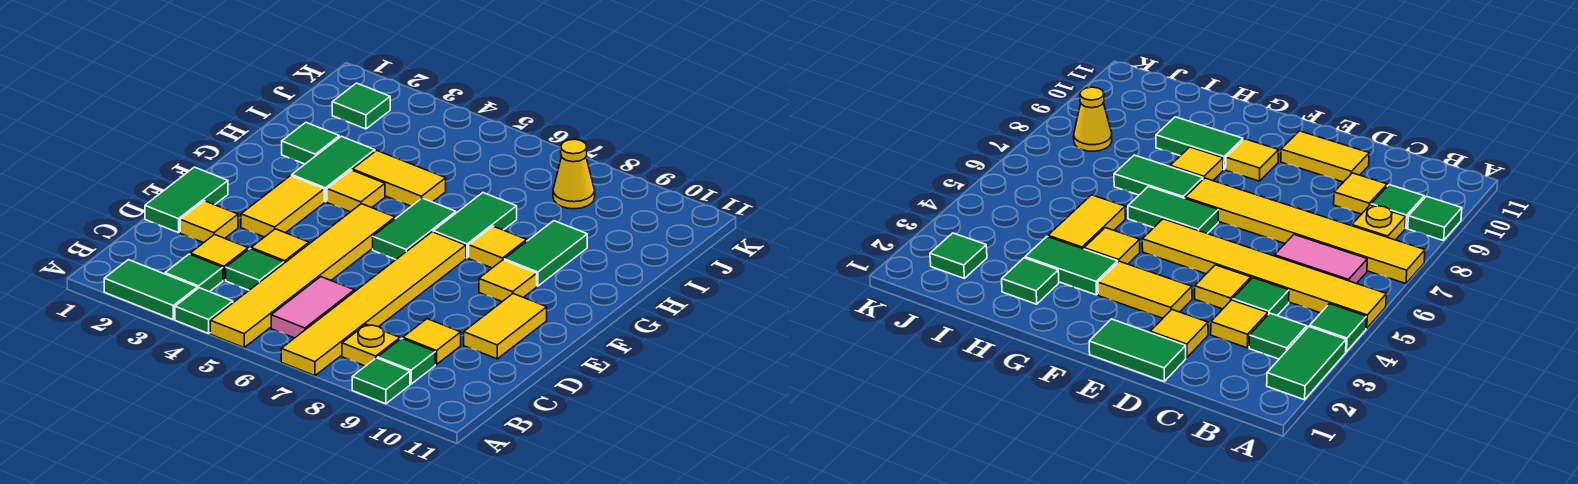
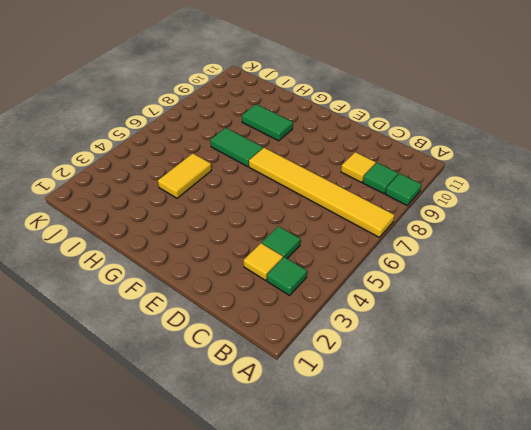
none -> green 1x2 tile [104,260,197,319]
none -> green 1x1 tile [175,288,233,334]
none -> yellow 1x6 tile [210,204,395,348]

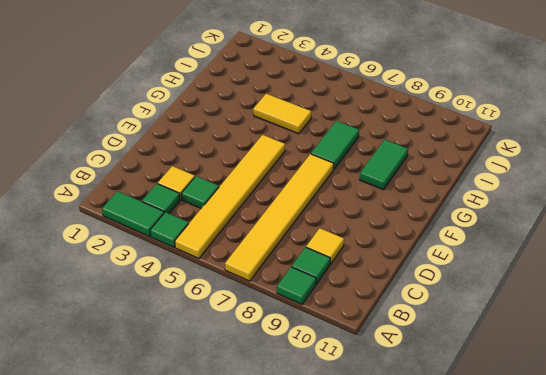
none -> pink 1x2 tile [271,277,354,338]
none -> yellow 1x1 plate [342,324,400,366]
none -> green 1x2 tile [145,167,228,233]

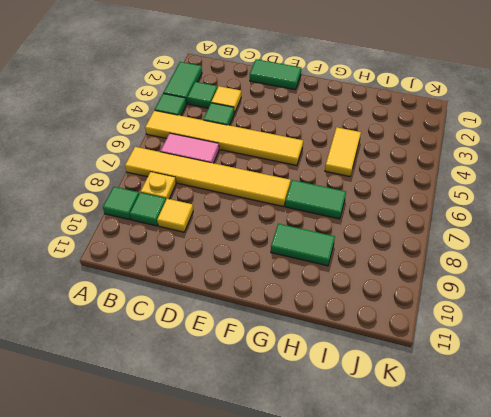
none -> yellow 1x1 tile [180,201,238,243]
none -> yellow 1x1 tile [251,229,309,263]
none -> yellow 1x2 tile [464,294,547,359]

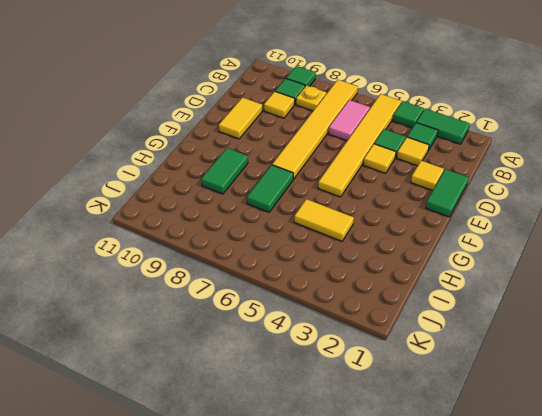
none -> yellow 1x2 tile [241,176,324,237]
none -> green 1x2 tile [373,198,456,259]
none -> yellow 1x1 tile [479,260,537,302]

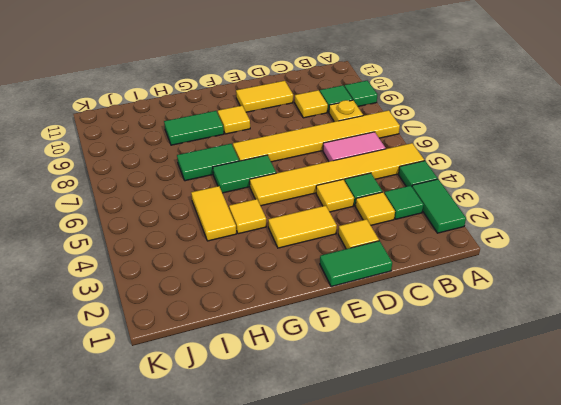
none -> green 1x2 tile [292,136,375,202]
none -> yellow 1x1 tile [469,226,527,268]
none -> green 1x1 tile [282,122,339,164]

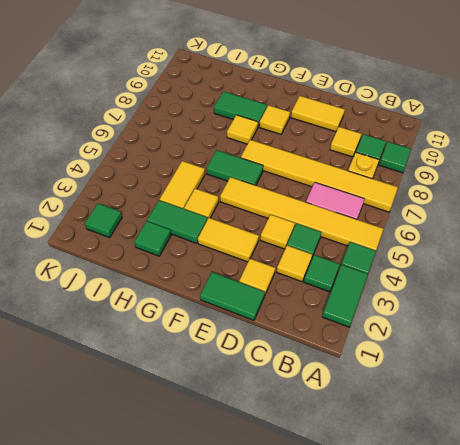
none -> green 1x2 tile [433,193,517,258]
none -> yellow 1x1 cone [553,139,595,209]

